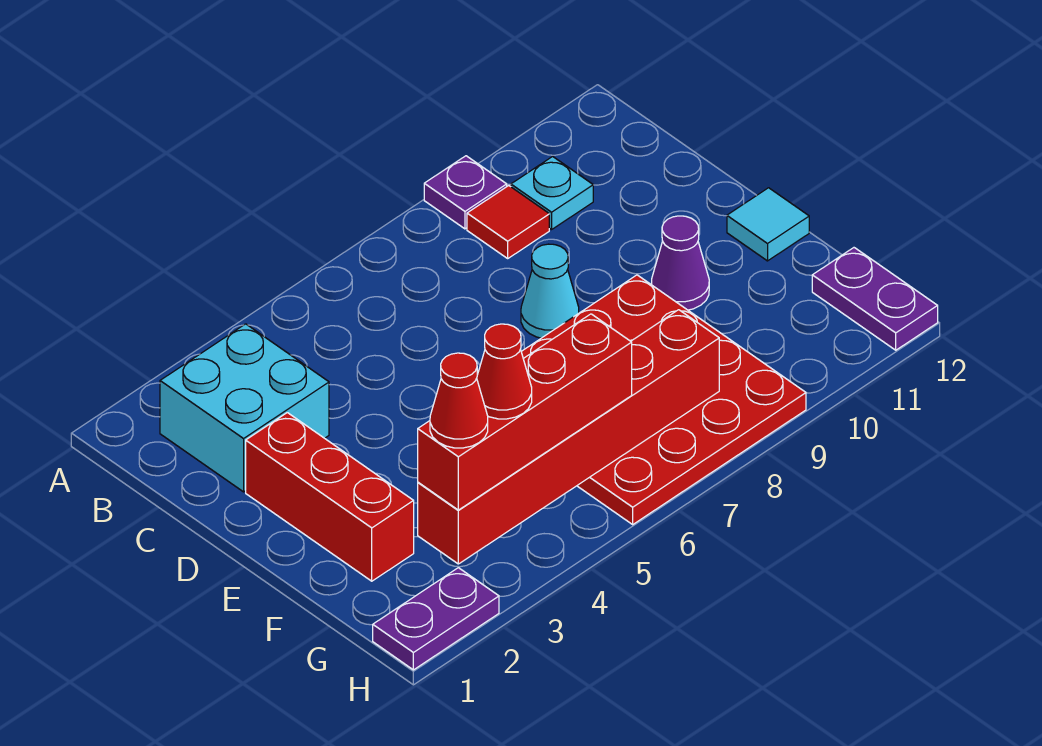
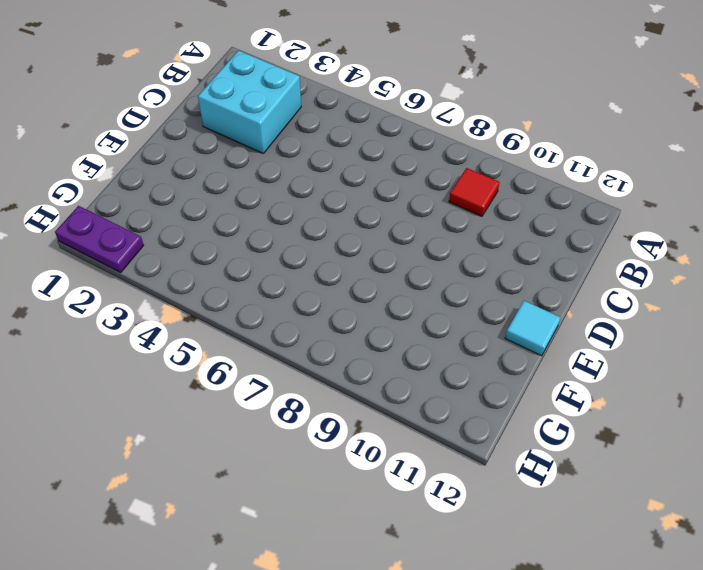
none -> purple 1x1 plate [424,156,507,229]
none -> cyan 1x1 plate [511,156,593,230]
none -> red 1x3 brick [246,413,414,581]

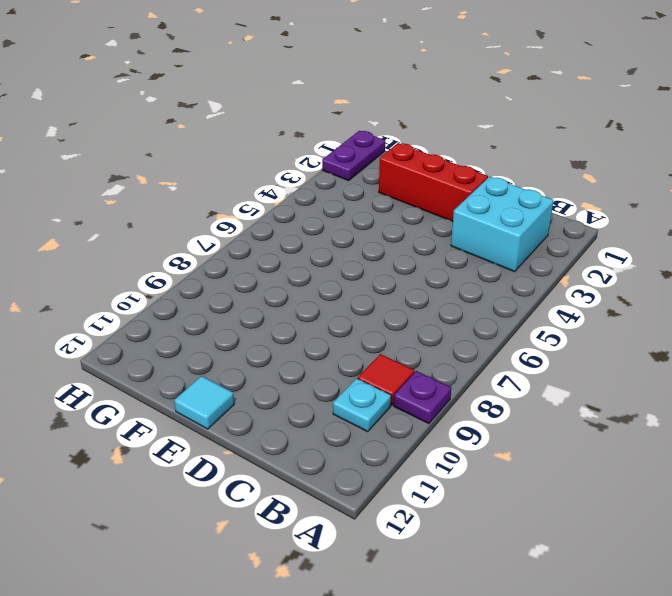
none -> cyan 1x1 cone [521,244,579,338]
none -> red 4x4 plate [521,275,806,524]
none -> purple 1x1 cone [652,216,709,310]

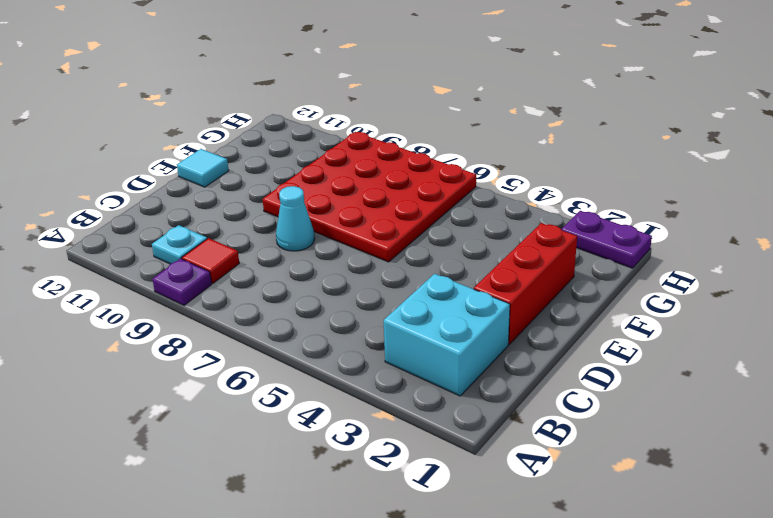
none -> purple 1x1 cone [652,216,709,310]
none -> purple 1x2 plate [812,248,938,350]
none -> red 1x6 brick [418,310,719,564]

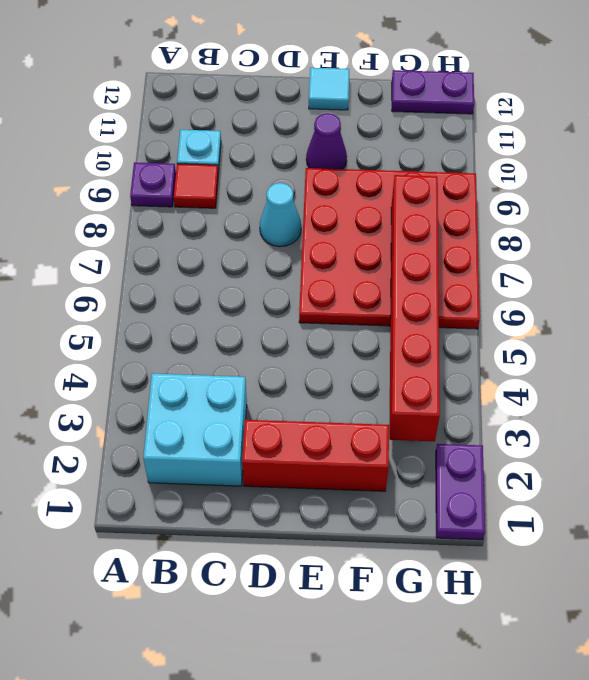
none -> red 1x4 brick [418,314,632,510]
none -> red 1x1 cone [430,353,488,448]
none -> red 1x1 cone [477,324,532,419]

